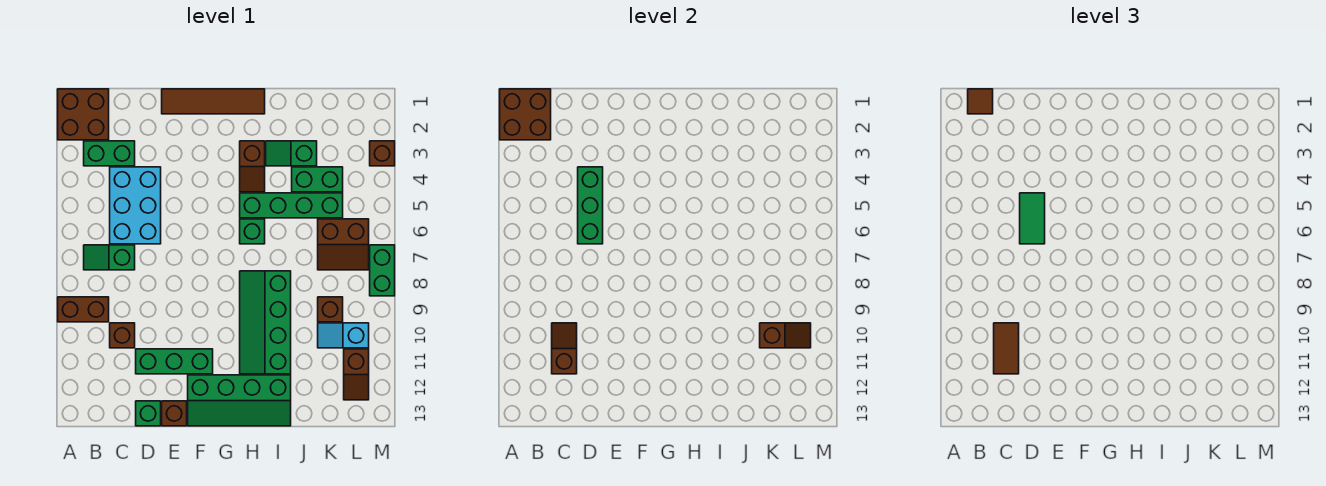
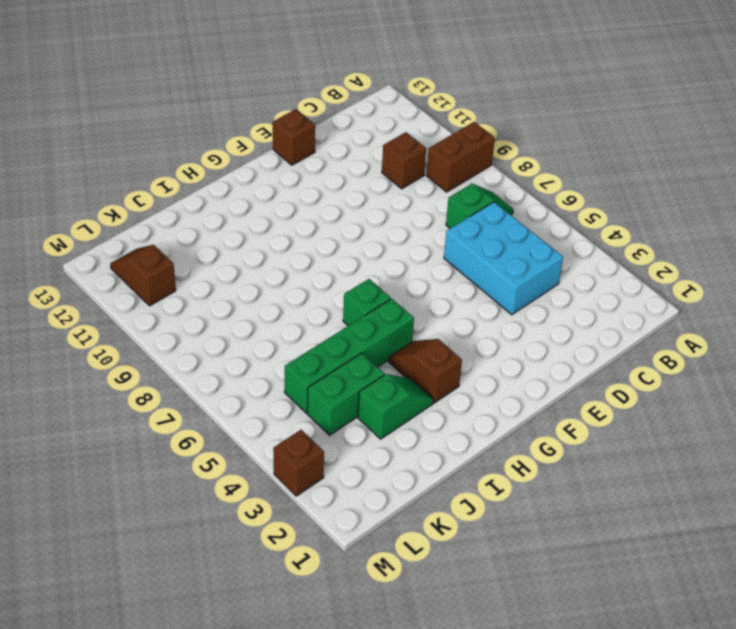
none -> brown 2x2 brick [58,89,109,140]
none -> green 1x2 brick [84,141,135,166]
none -> green 1x3 brick [136,349,213,374]
none -> green 1x1 brick [136,401,161,426]

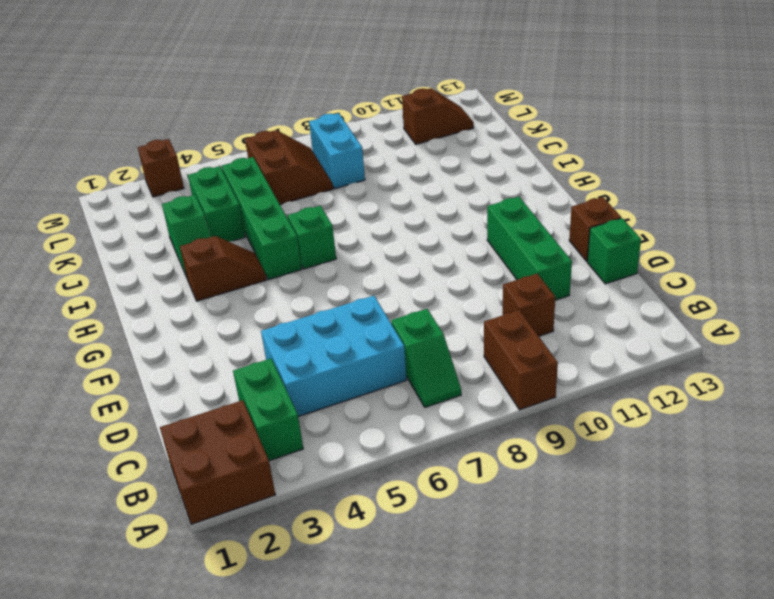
cyan 1x2 brick [309,113,365,189] -> none
none -> brown 1x4 tile [162,89,265,114]
none -> green 2x4 slope [188,375,291,426]
none -> green 2x4 slope [240,271,291,374]
none -> brown 1x1 brick [318,297,343,322]

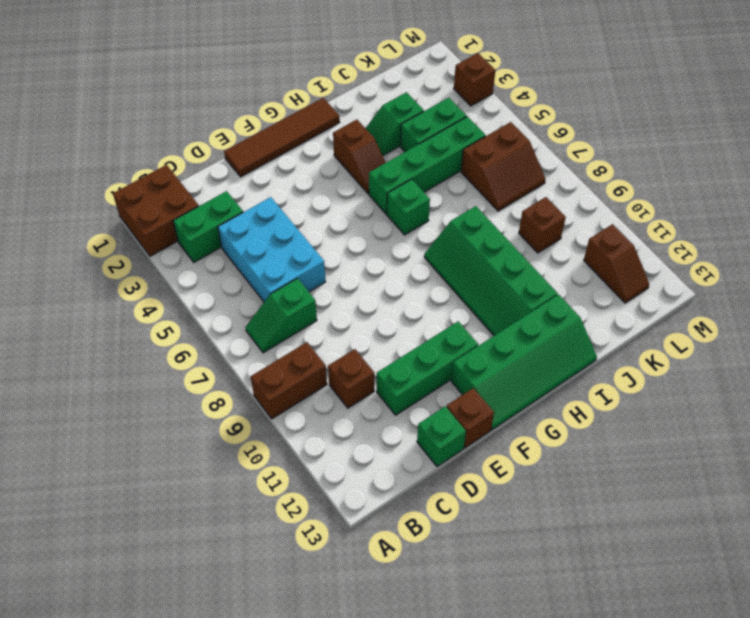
none -> cyan 1x2 slope [318,323,369,348]
none -> green 1x2 brick [370,245,395,296]
none -> brown 2x2 brick [500,89,551,140]
none -> brown 1x2 slope [552,323,577,374]

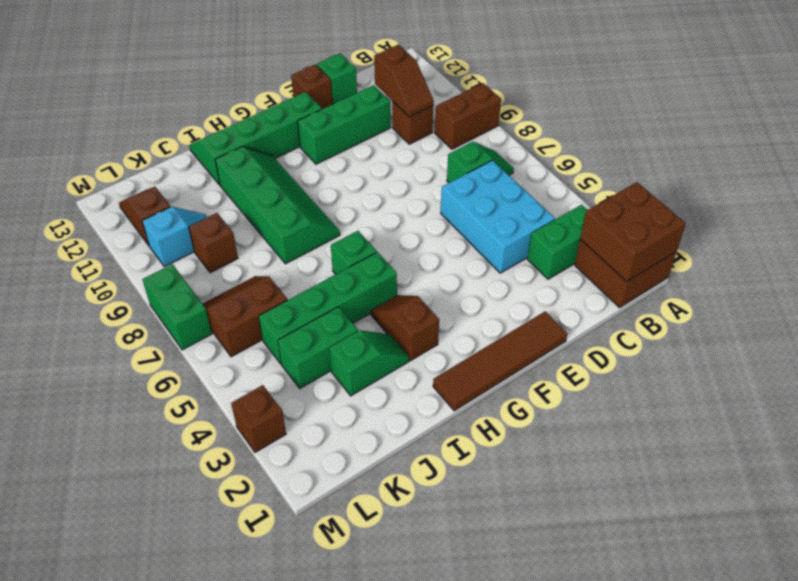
none -> green 1x3 brick [578,167,603,244]
none -> brown 1x2 slope [760,323,811,348]
none -> brown 1x1 tile [968,89,993,114]
none -> brown 1x2 tile [994,323,1019,374]

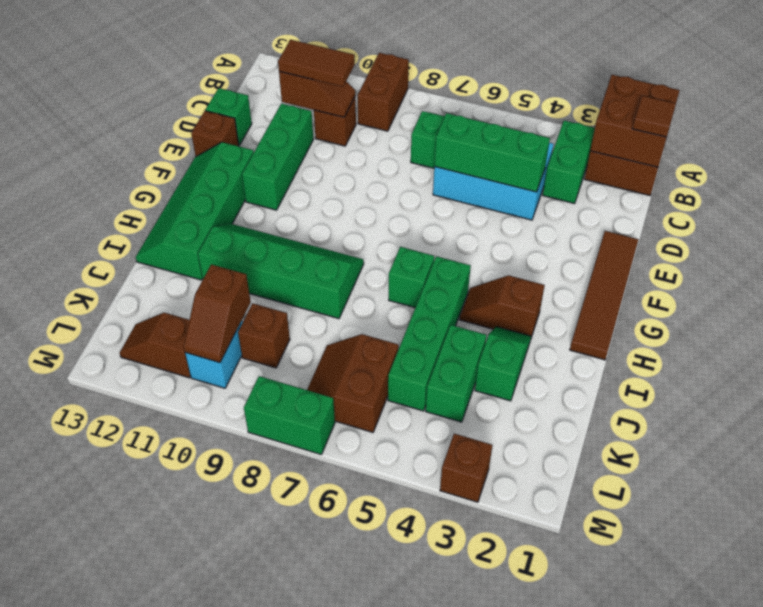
none -> green 1x2 tile [1020,193,1045,244]

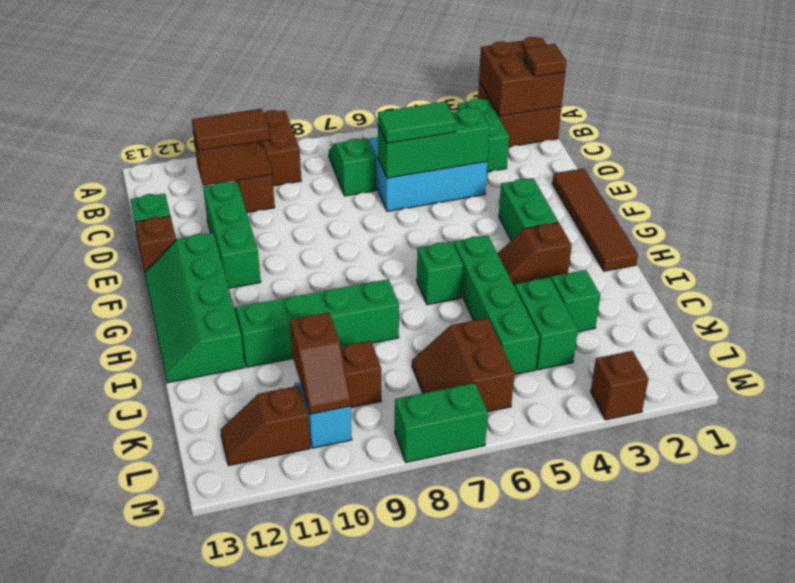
green 1x2 brick [499,178,558,240] -> none

